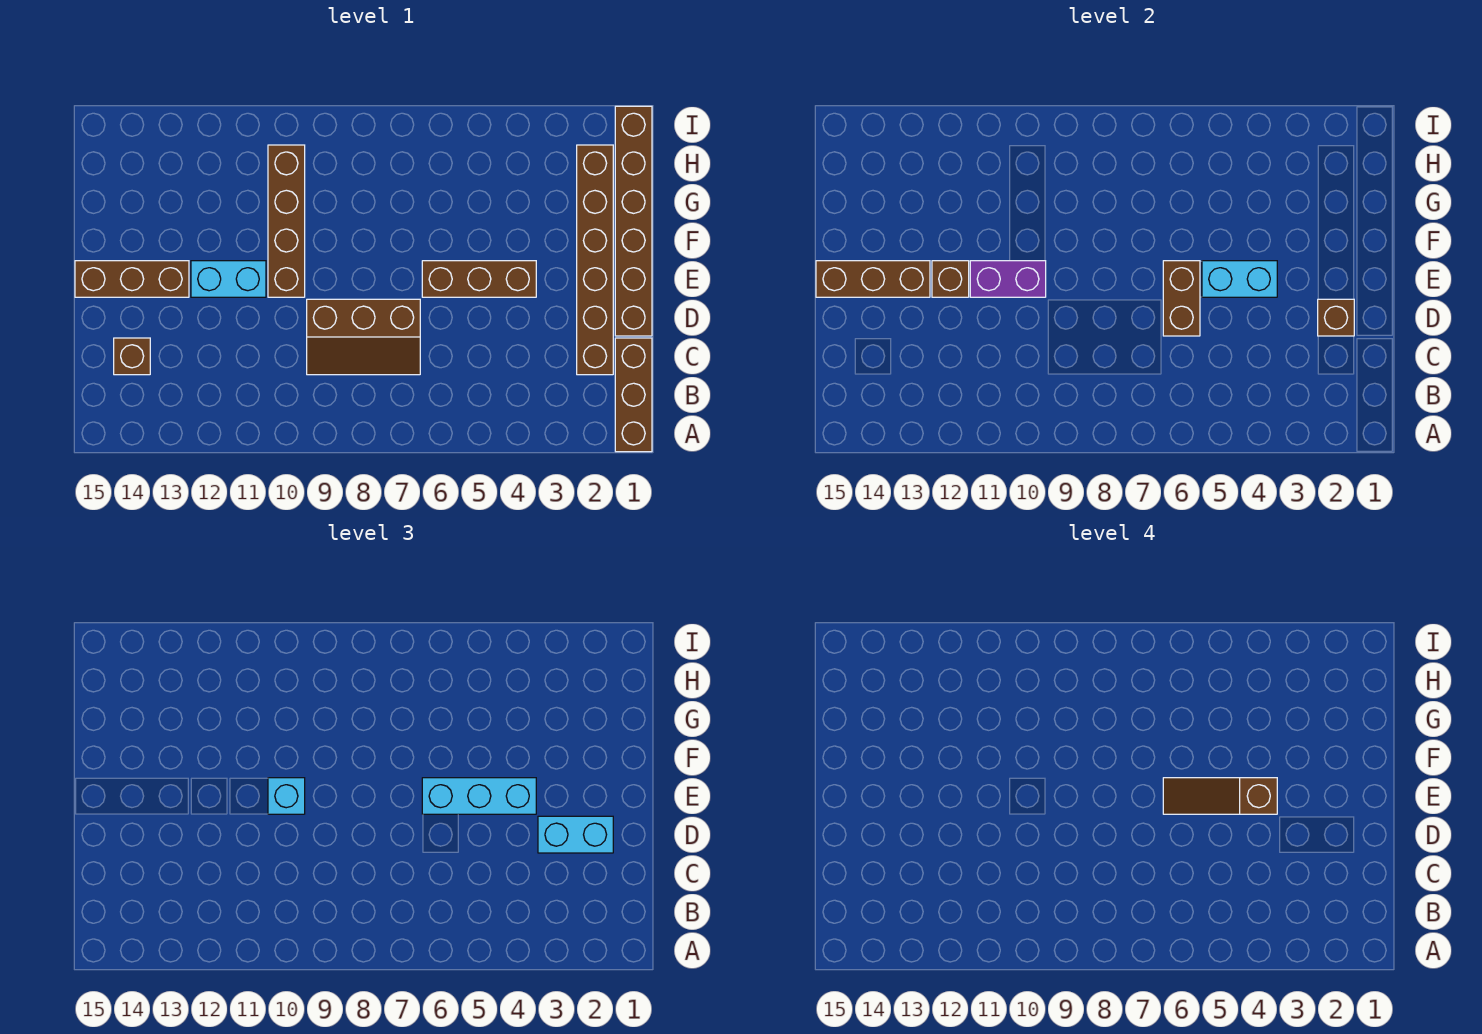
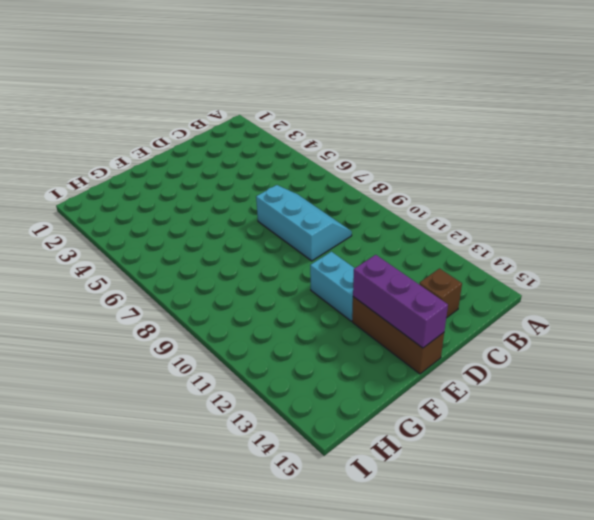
cyan 2x3 slope [256,185,352,261] -> brown 2x3 slope [307,299,420,375]
purple 1x3 brick [353,255,448,348] -> brown 1x3 brick [816,261,930,297]
none -> brown 1x3 brick [615,338,652,452]
none -> brown 1x6 brick [577,145,613,375]
none -> brown 1x6 brick [615,106,652,336]

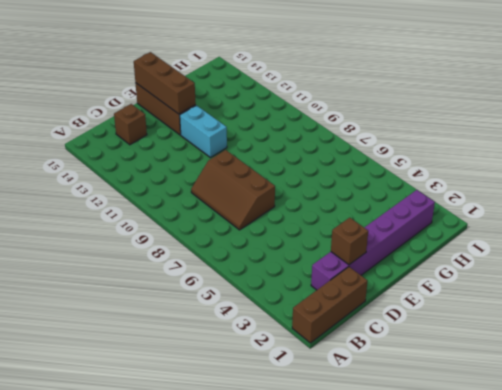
purple 1x6 brick [311,190,435,290] -> brown 1x6 brick [577,145,613,375]
none -> brown 1x6 brick [615,106,652,336]
none -> brown 1x3 brick [422,261,536,297]
none -> brown 1x4 brick [268,145,305,297]

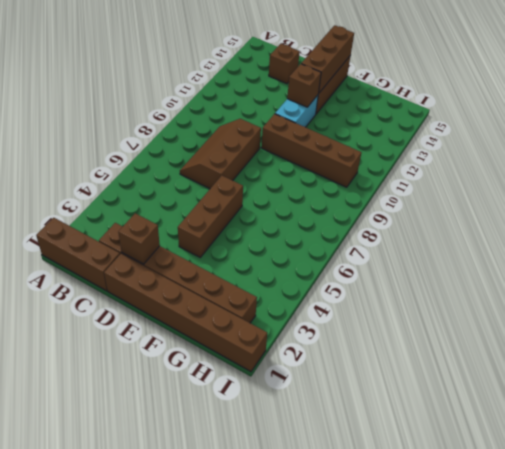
none -> brown 1x2 brick [1163,261,1200,336]
none -> cyan 1x2 brick [1202,261,1277,297]
none -> purple 1x2 brick [970,261,1046,297]

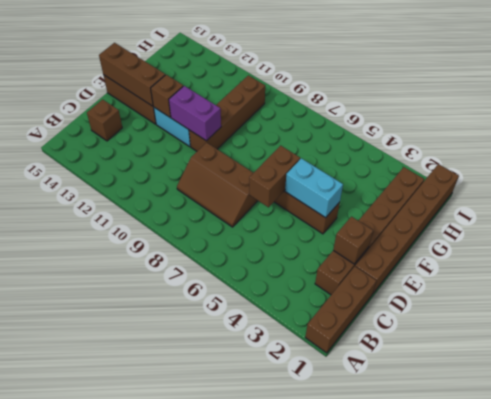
none -> cyan 1x2 brick [538,816,613,853]
none -> cyan 1x3 brick [422,778,536,814]
none -> cyan 1x1 brick [268,778,305,814]

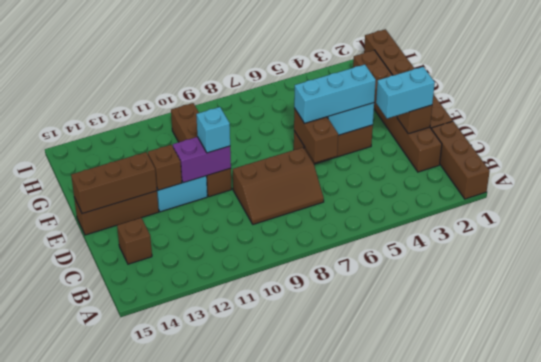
none -> brown 1x3 slope [1163,778,1277,814]

